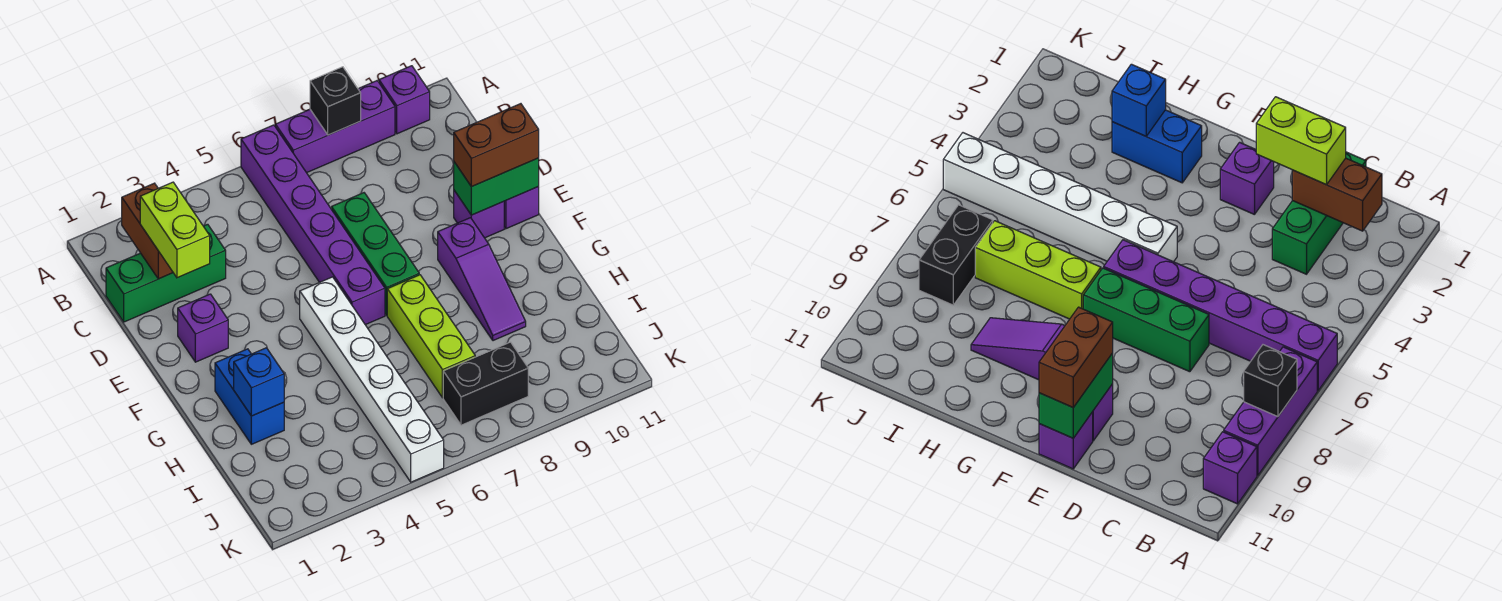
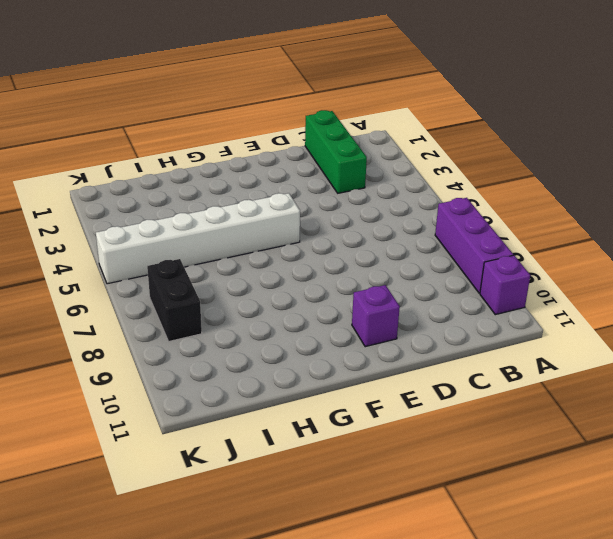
none -> purple 1x6 brick [241,125,385,325]
none -> green 1x3 brick [332,193,419,315]
none -> purple 1x1 brick [178,294,228,362]

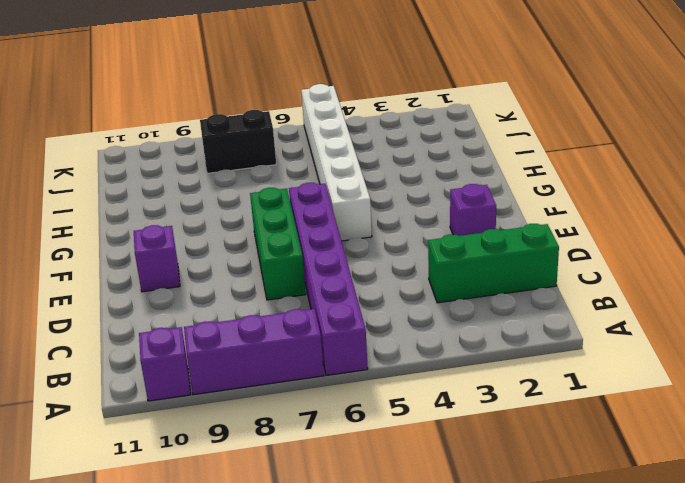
none -> purple 1x1 brick [504,187,539,229]
none -> purple 1x3 slope [438,218,526,341]
none -> blue 1x2 brick [215,349,284,444]

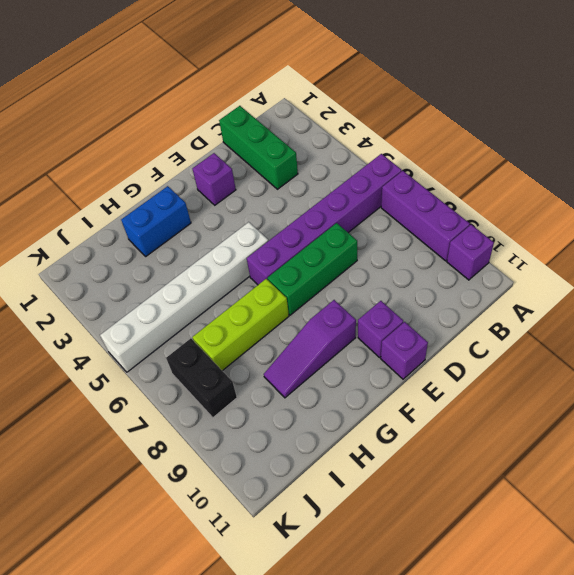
none -> black 1x1 brick [310,67,361,135]
none -> brown 1x2 brick [122,183,173,279]
none -> green 1x2 brick [454,158,539,215]

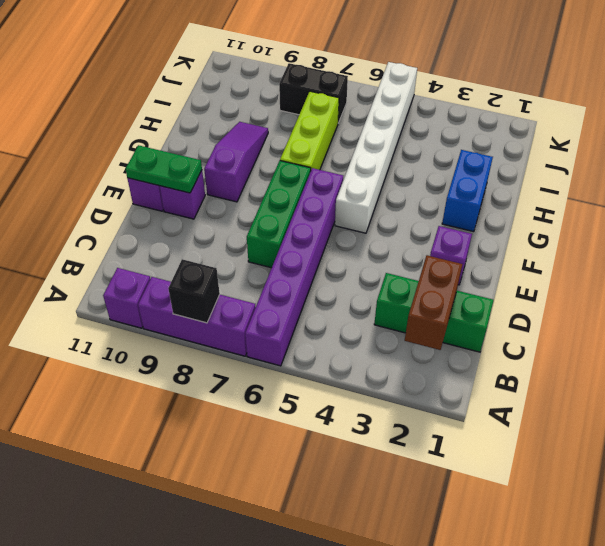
green 1x2 plate [126,145,202,193] -> green 1x2 brick [454,158,539,215]
none -> blue 1x1 brick [234,348,284,416]
none -> lime 1x2 brick [140,182,210,278]
none -> brown 1x2 brick [454,104,539,187]

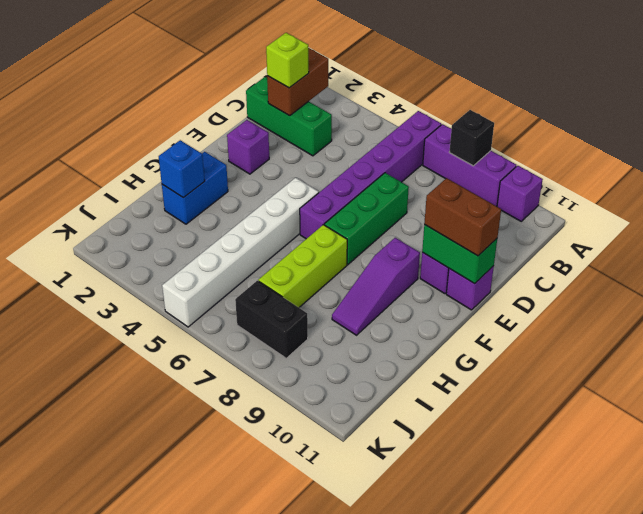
lime 1x1 brick [266,33,309,88] -> lime 1x2 brick [140,182,210,278]

